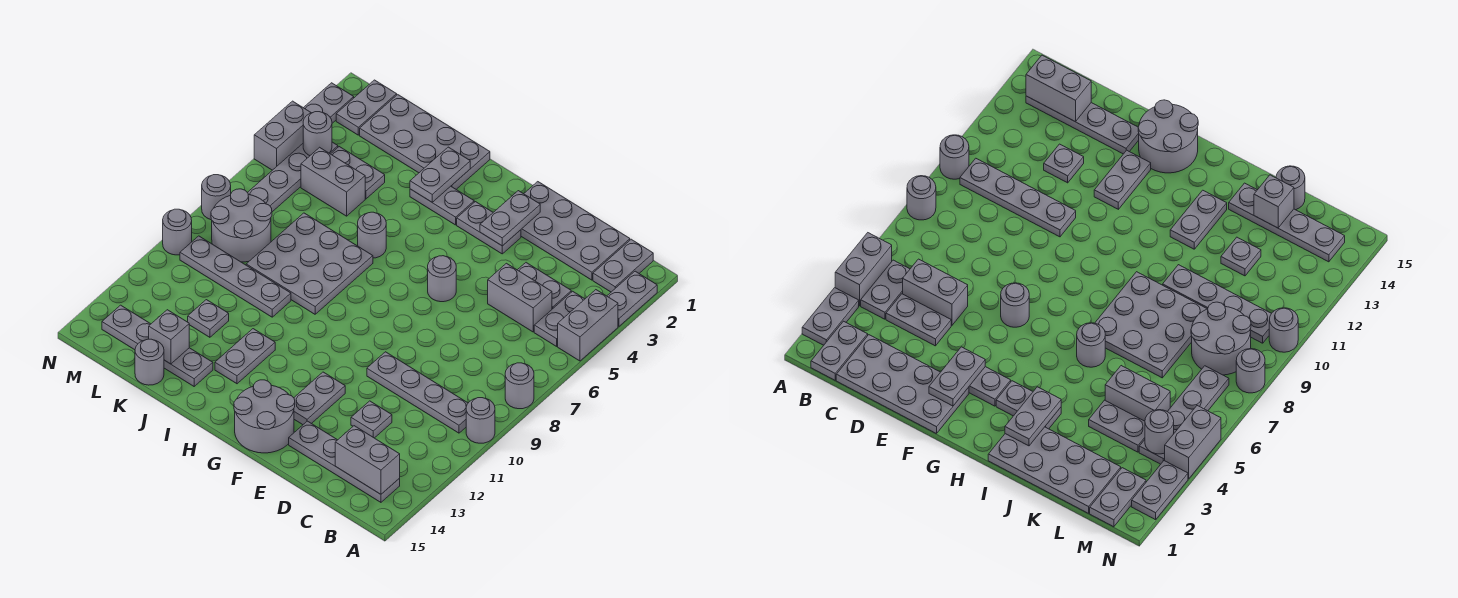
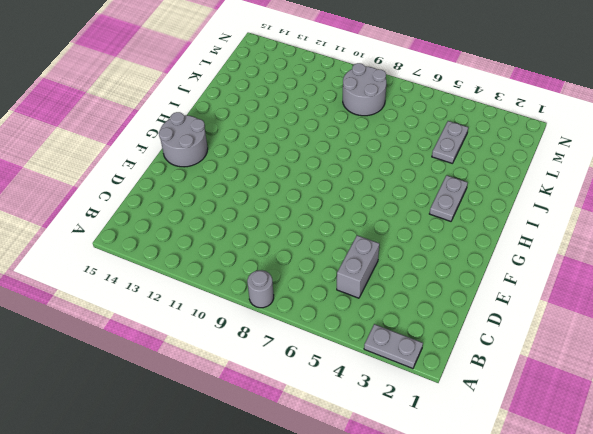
none -> grey 1x2 brick [558,290,618,361]
none -> grey 1x1 round brick [466,398,495,443]
none -> grey 1x2 plate [593,239,653,292]
none -> grey 1x2 plate [534,291,585,346]

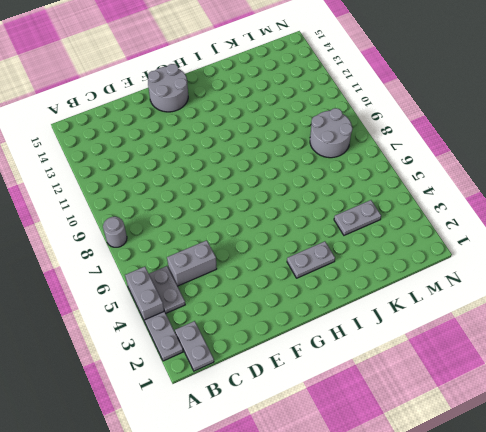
none -> grey 1x1 round brick [466,398,495,443]
none -> grey 1x4 plate [367,352,468,433]
none -> grey 1x4 plate [289,421,400,502]
none -> grey 2x4 plate [521,182,630,280]

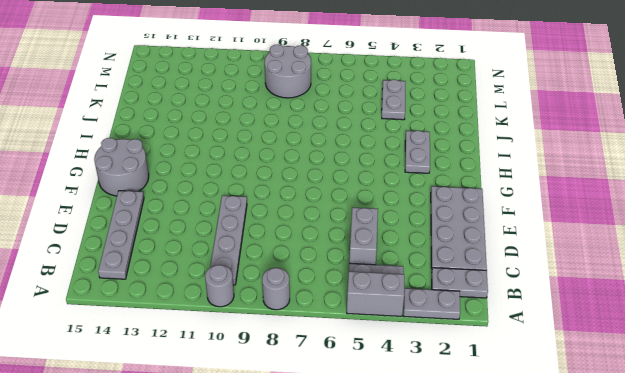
none -> grey 1x2 plate [518,263,571,309]
none -> grey 1x1 plate [351,401,392,438]
none -> grey 1x2 plate [457,202,521,254]
none -> grey 1x1 round brick [428,256,456,302]

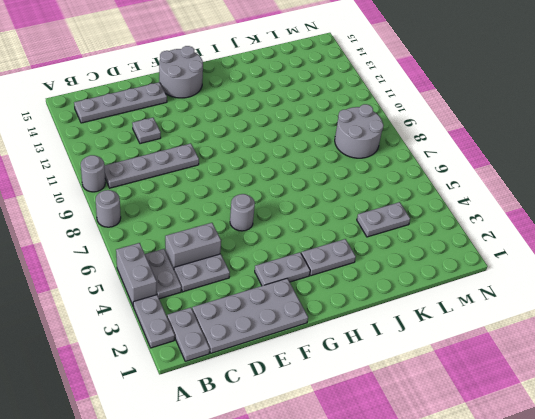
none -> grey 1x2 plate [294,372,345,425]
none -> grey 2x4 plate [360,95,490,189]
none -> grey 1x1 round brick [358,212,386,258]
none -> grey 3x3 plate [246,213,373,314]

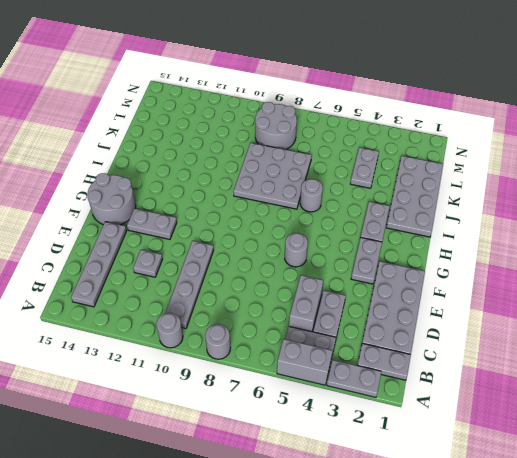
none -> grey 1x2 plate [215,329,275,384]
none -> grey 1x4 plate [180,236,291,317]
none -> grey 1x4 plate [102,305,213,386]
none -> grey 1x2 brick [301,147,365,216]

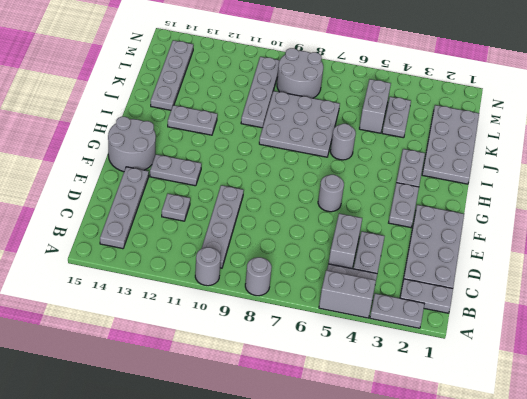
none -> grey 1x1 plate [188,300,229,337]
none -> grey 1x1 round brick [135,339,164,385]
none -> grey 1x2 plate [336,80,397,135]
none -> grey 1x4 plate [247,142,338,212]

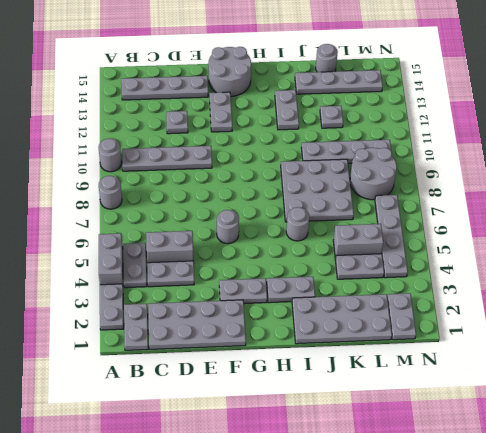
none -> grey 1x2 plate [304,83,354,123]
none -> grey 1x2 brick [254,101,311,170]
none -> grey 1x1 round brick [202,175,231,220]
none -> grey 1x1 round brick [163,209,192,255]

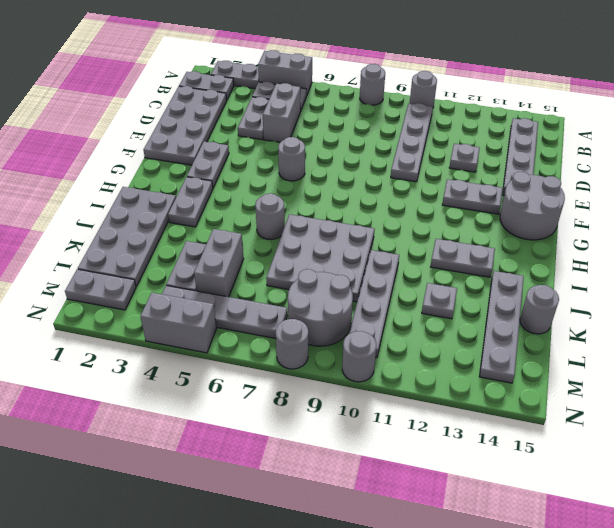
none -> grey 1x2 plate [304,83,354,123]
none -> grey 1x2 brick [335,426,400,494]
none -> grey 1x2 plate [480,191,540,246]
none -> grey 1x2 plate [410,147,470,202]

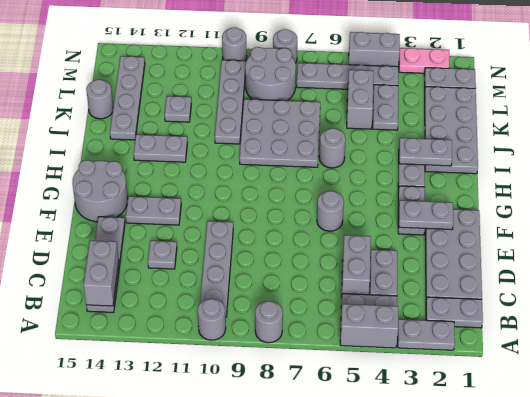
pink 1x2 plate [399,48,449,73] -> grey 1x2 plate [304,83,354,123]
none -> grey 1x1 brick [149,310,189,364]
none -> grey 1x1 round brick [303,112,332,156]

